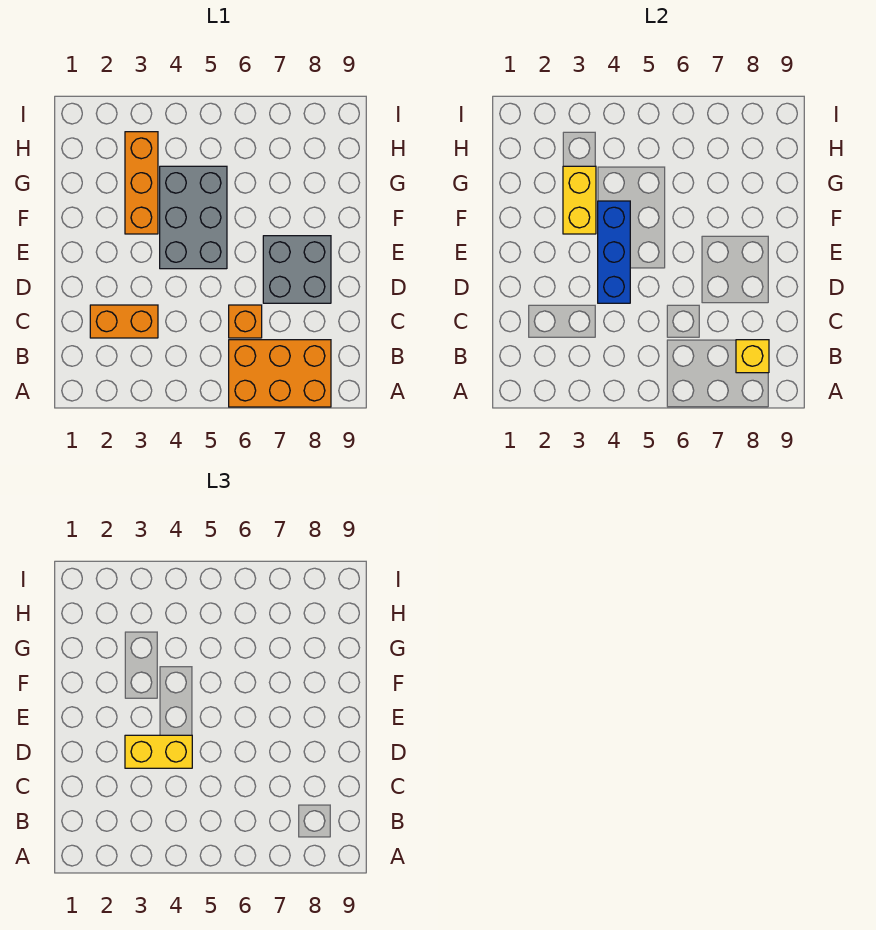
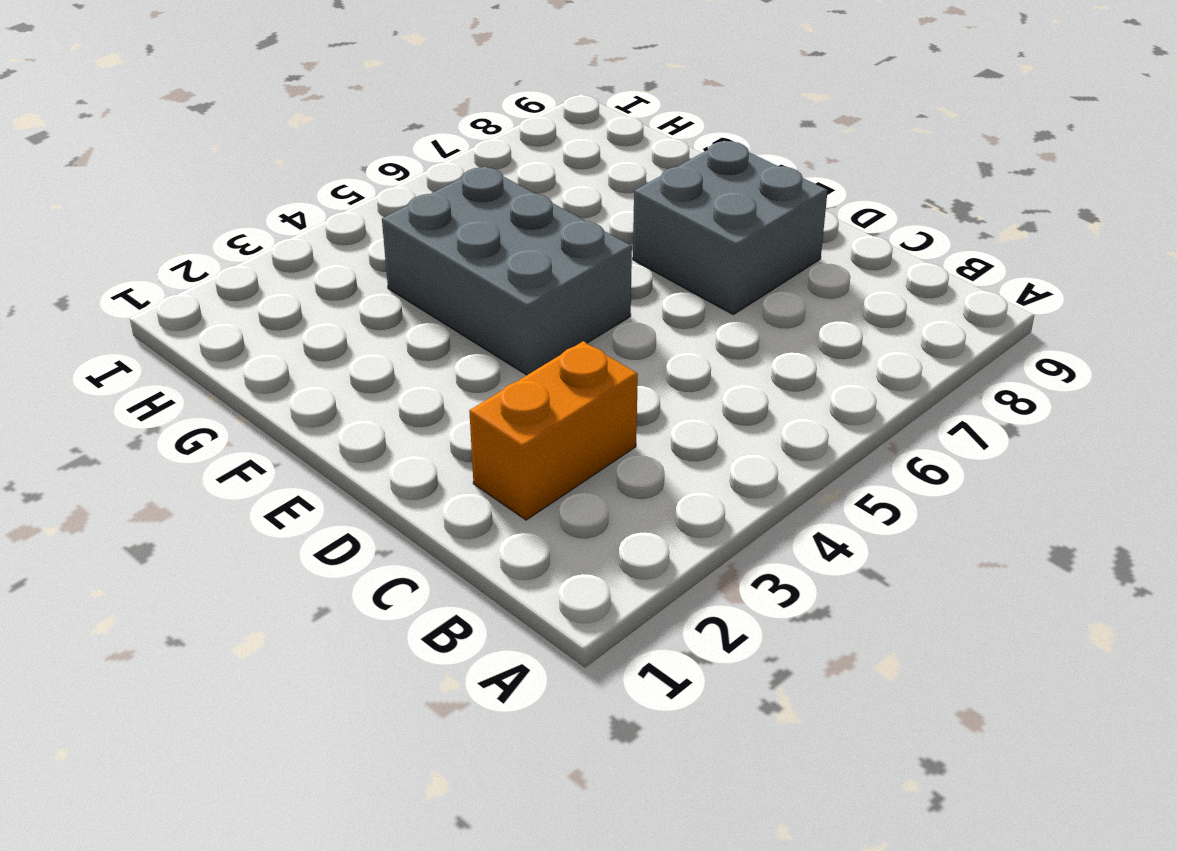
none -> orange 2x3 brick [229,340,331,407]
none -> orange 1x1 brick [229,305,262,338]

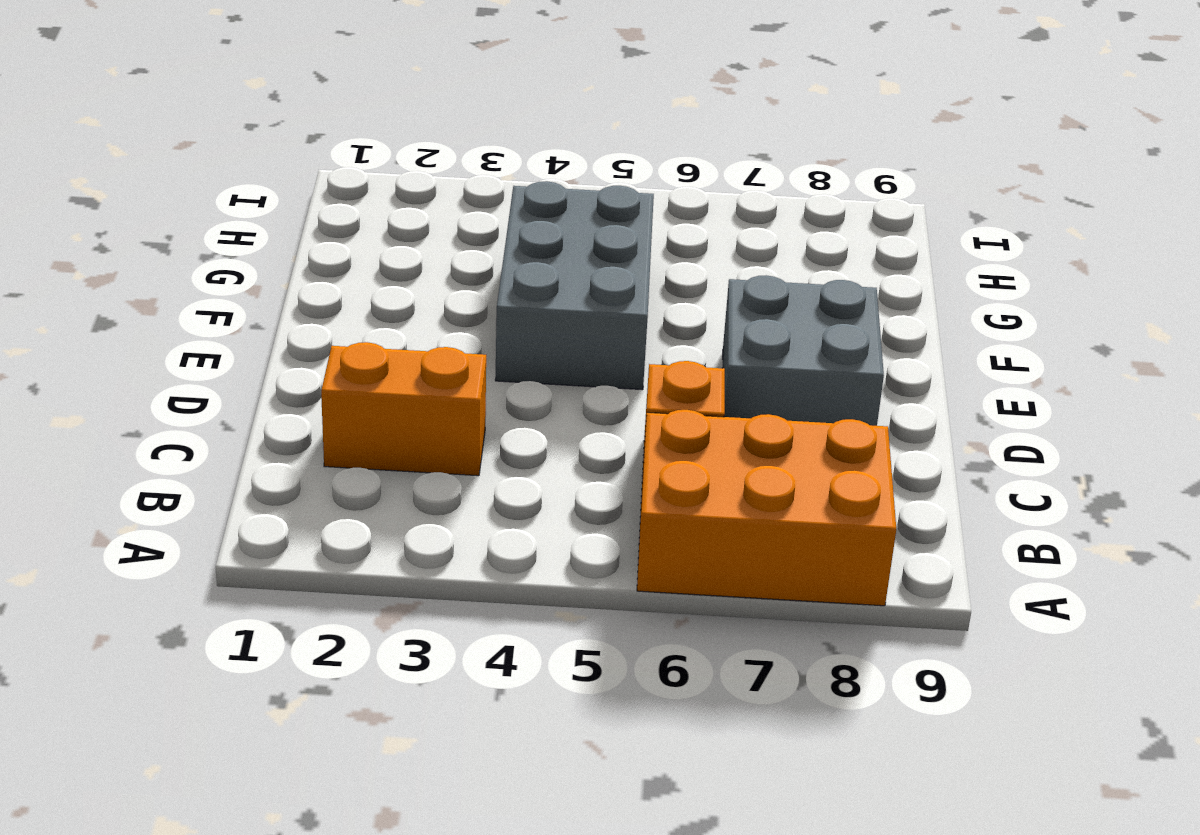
none -> orange 1x3 brick [125,132,158,234]
none -> yellow 1x1 brick [736,340,769,373]

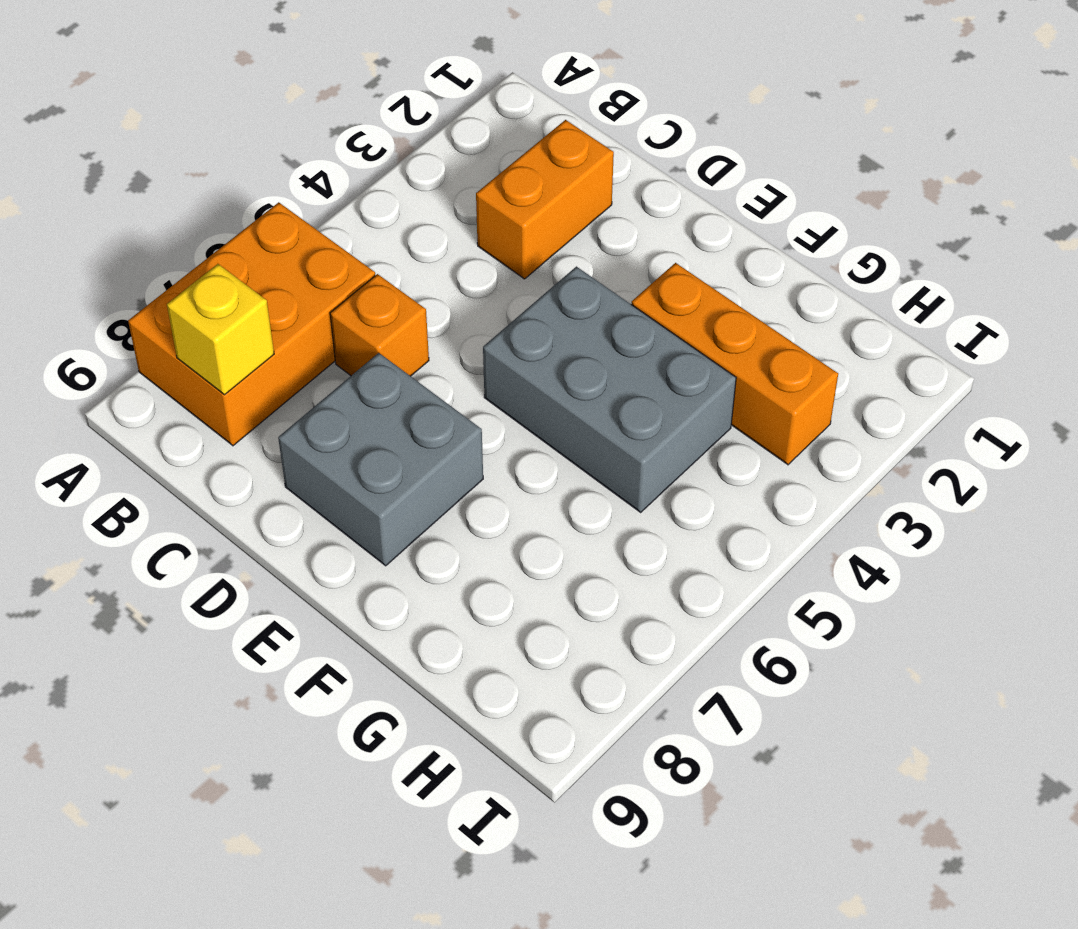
none -> blue 1x3 brick [598,201,630,303]
none -> yellow 1x2 brick [563,166,596,234]

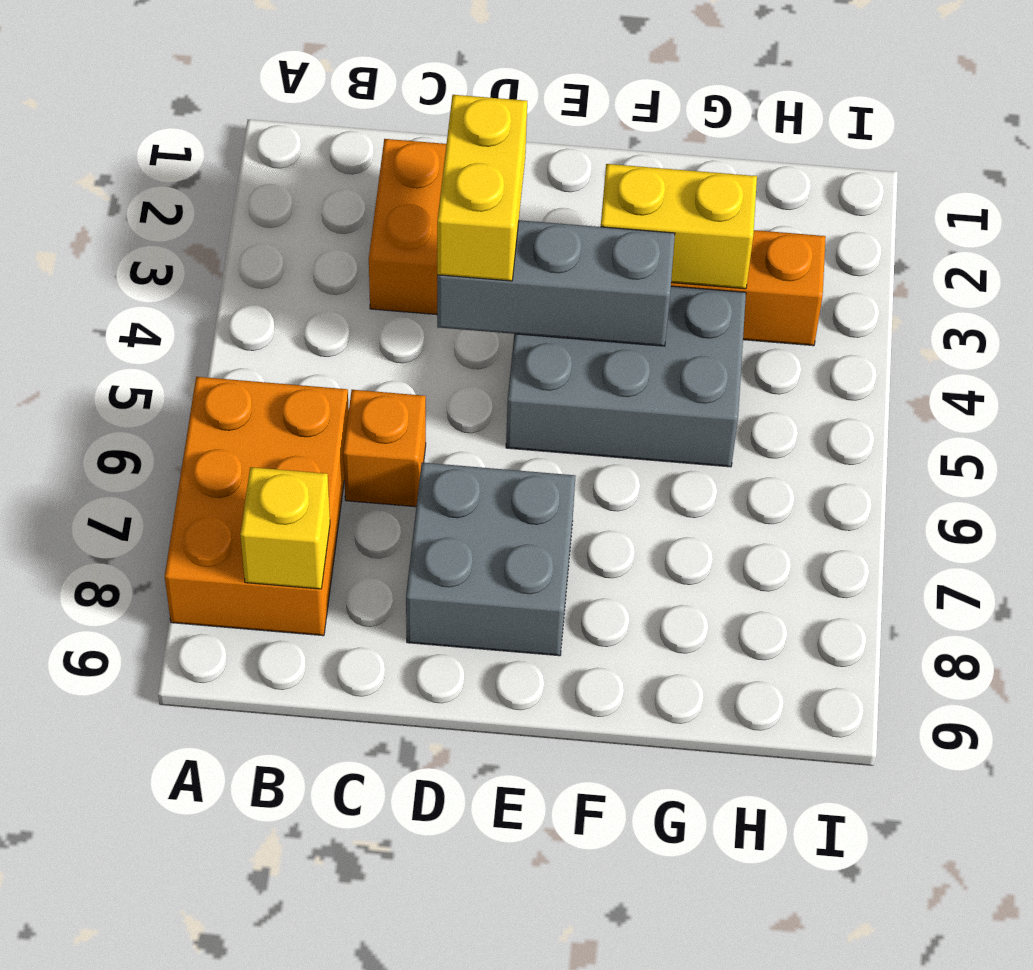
grey 1x3 brick [437,220,675,346] -> blue 1x3 brick [598,201,630,303]

